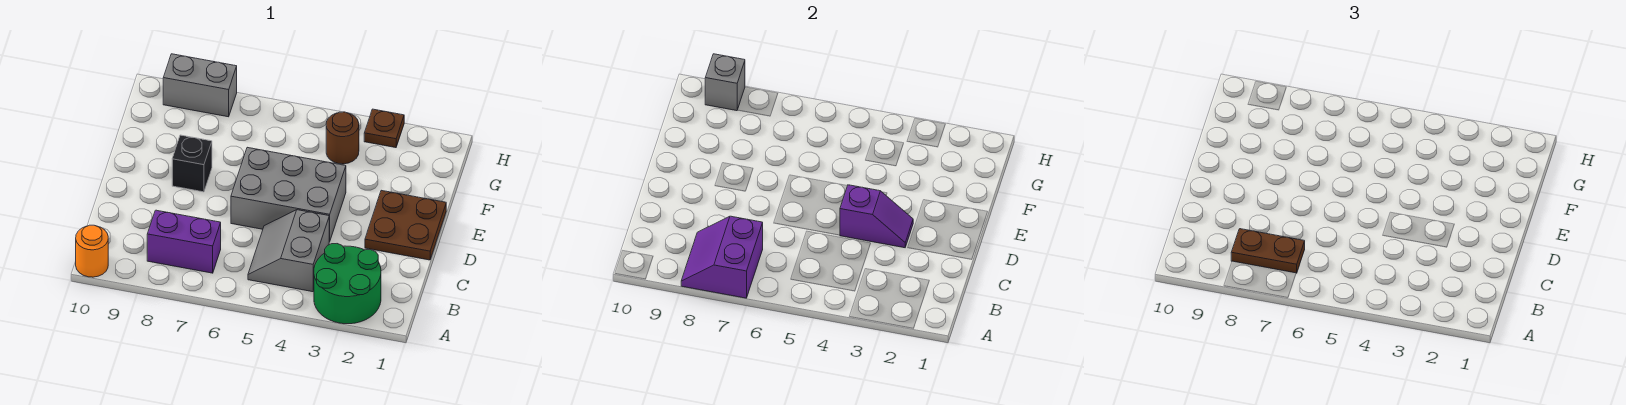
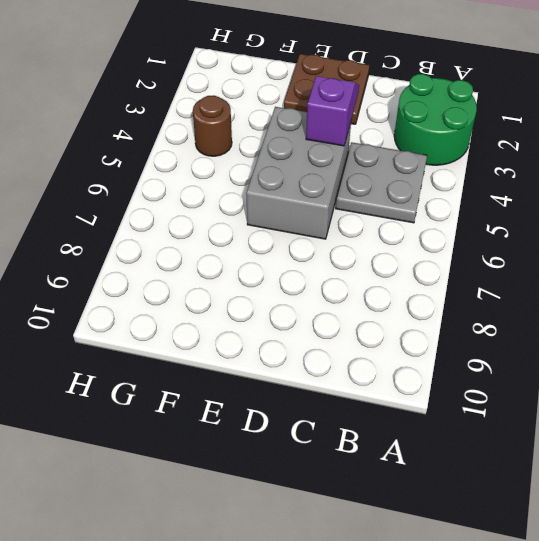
grey 2x2 plate [336,142,427,223] -> grey 2x2 slope [248,210,330,292]
none -> orange 1x1 round brick [76,225,108,277]
none -> purple 1x2 brick [147,210,221,273]
none -> black 1x1 brick [172,135,212,192]

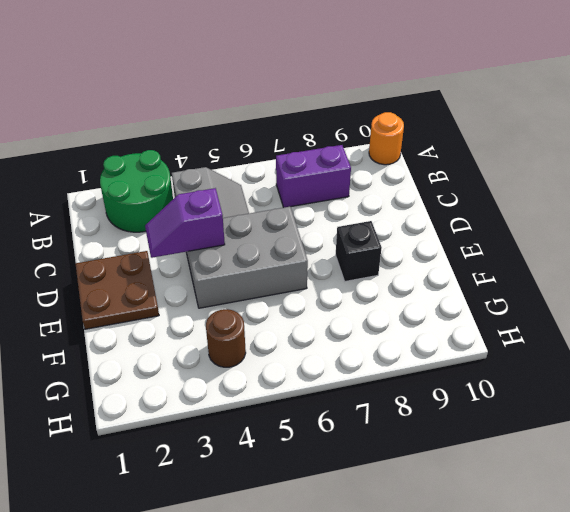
none -> brown 1x1 plate [364,109,404,148]
none -> grey 1x2 brick [163,54,237,117]
none -> purple 2x2 slope [681,216,763,298]

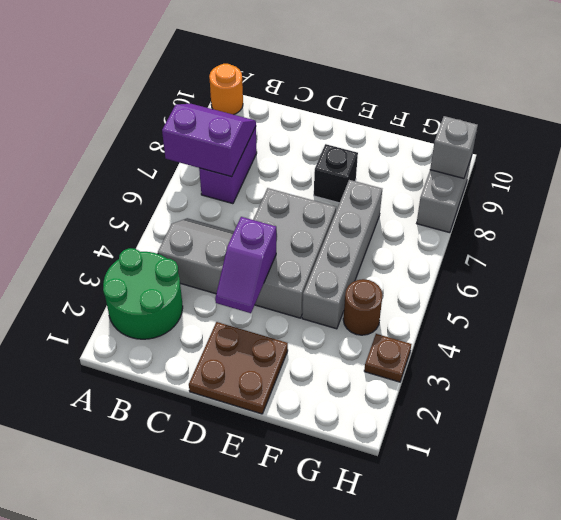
grey 1x4 brick [302,180,382,329] -> none
none -> brown 1x2 plate [1231,229,1305,273]

